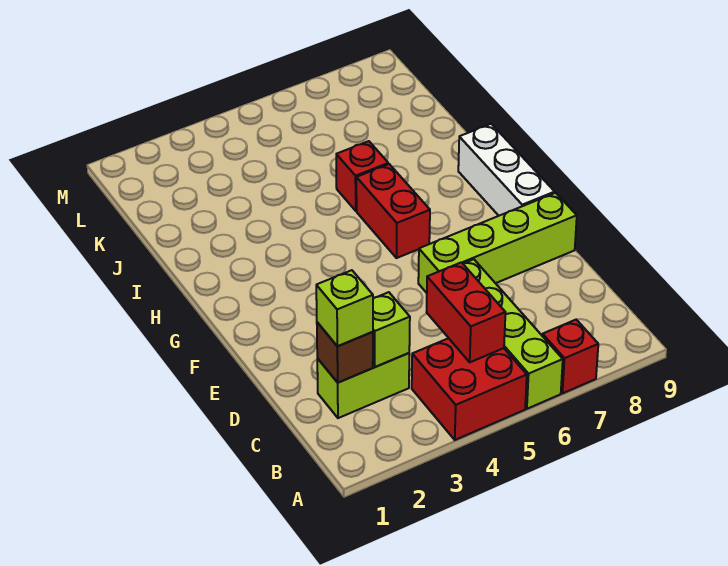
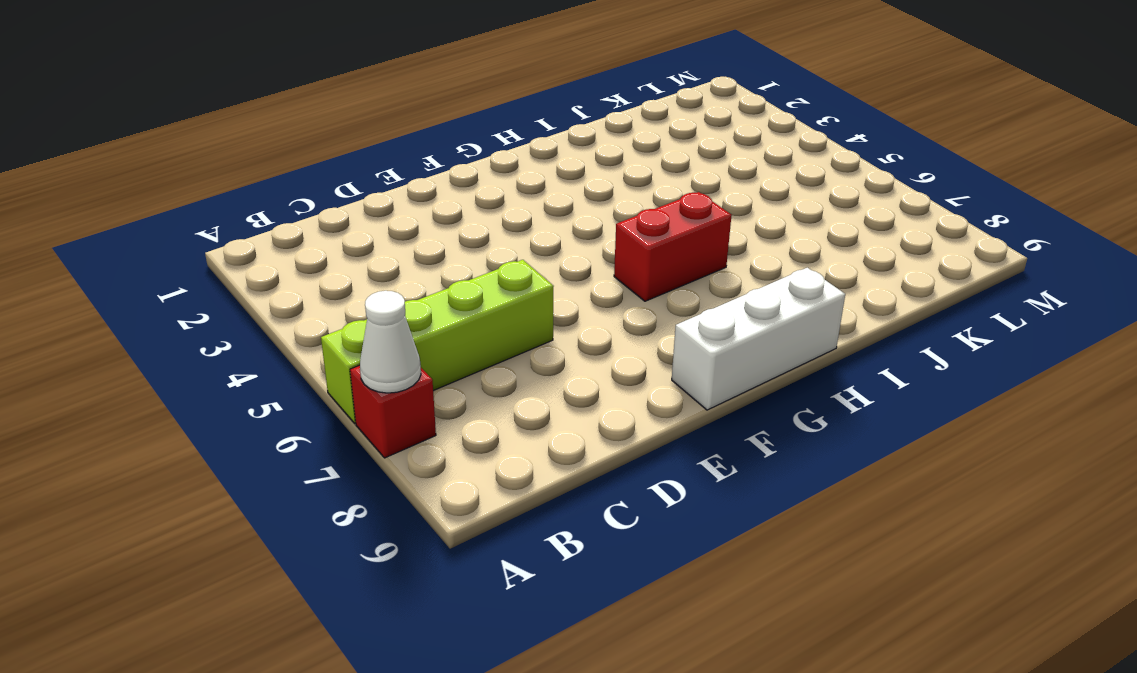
white 1x1 cone [360,291,421,393] -> none
none -> red 2x2 brick [412,338,527,440]
none -> lime 1x2 brick [317,353,409,418]
none -> lime 1x4 brick [418,193,577,293]

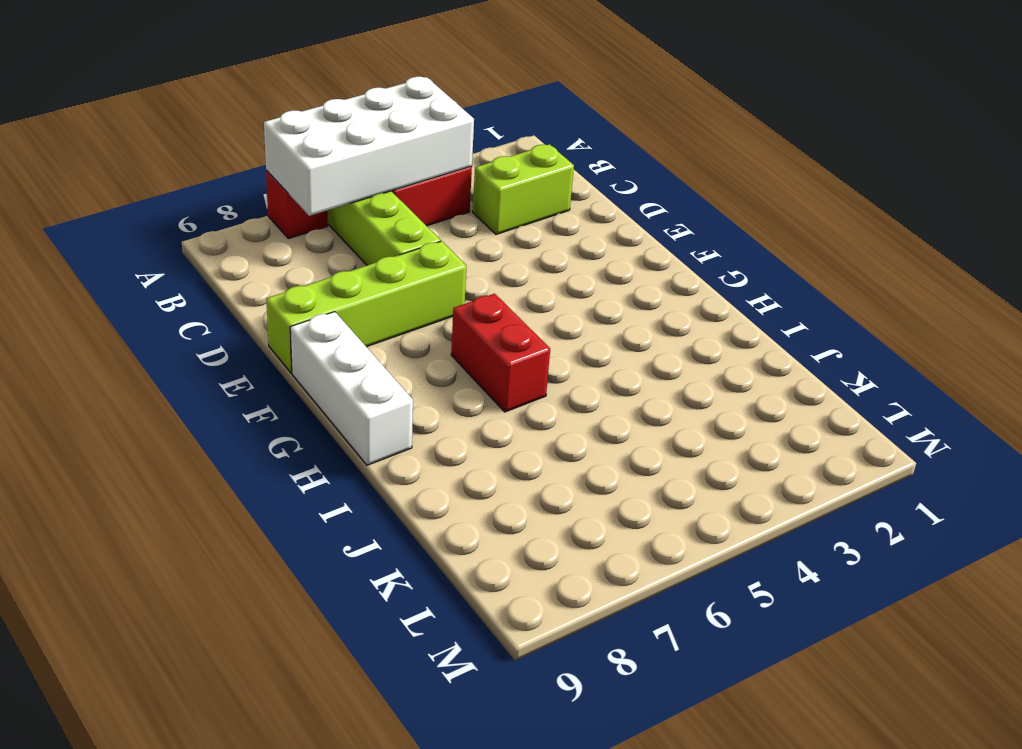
white 2x4 brick [264,77,474,216] -> red 1x2 brick [427,262,505,362]
none -> red 1x1 brick [336,141,388,211]
none -> brown 1x1 brick [317,322,373,383]
none -> lime 1x1 brick [373,292,410,367]

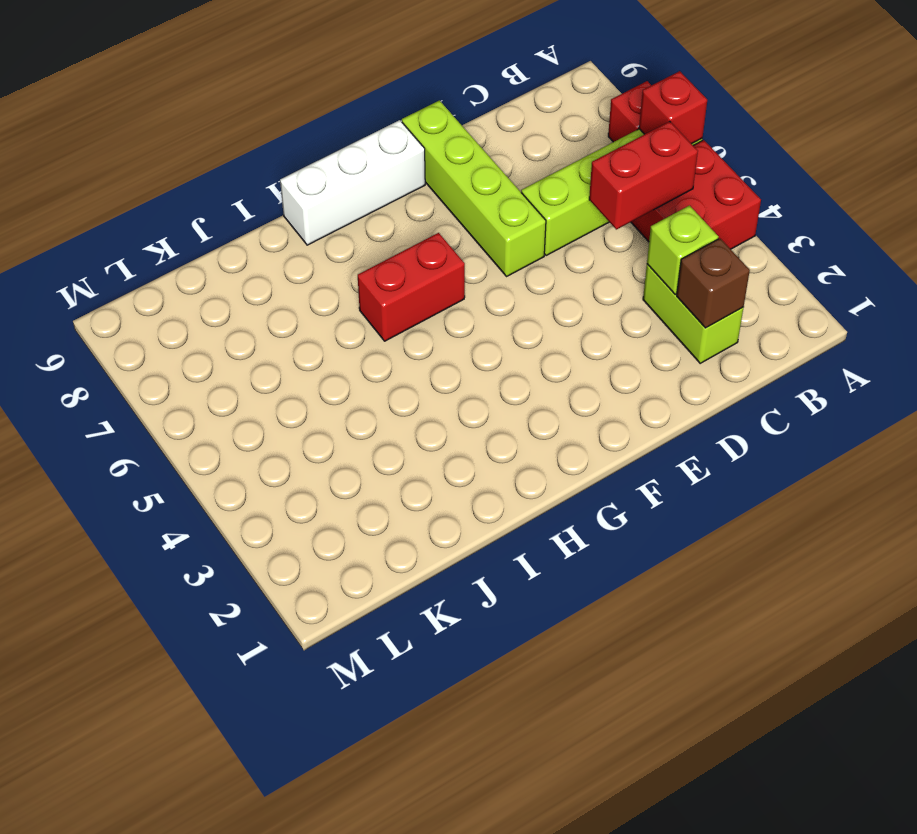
red 1x1 brick [639,71,707,144] -> red 1x1 brick moved to [336,141,388,211]
none -> lime 1x1 brick [316,270,373,346]

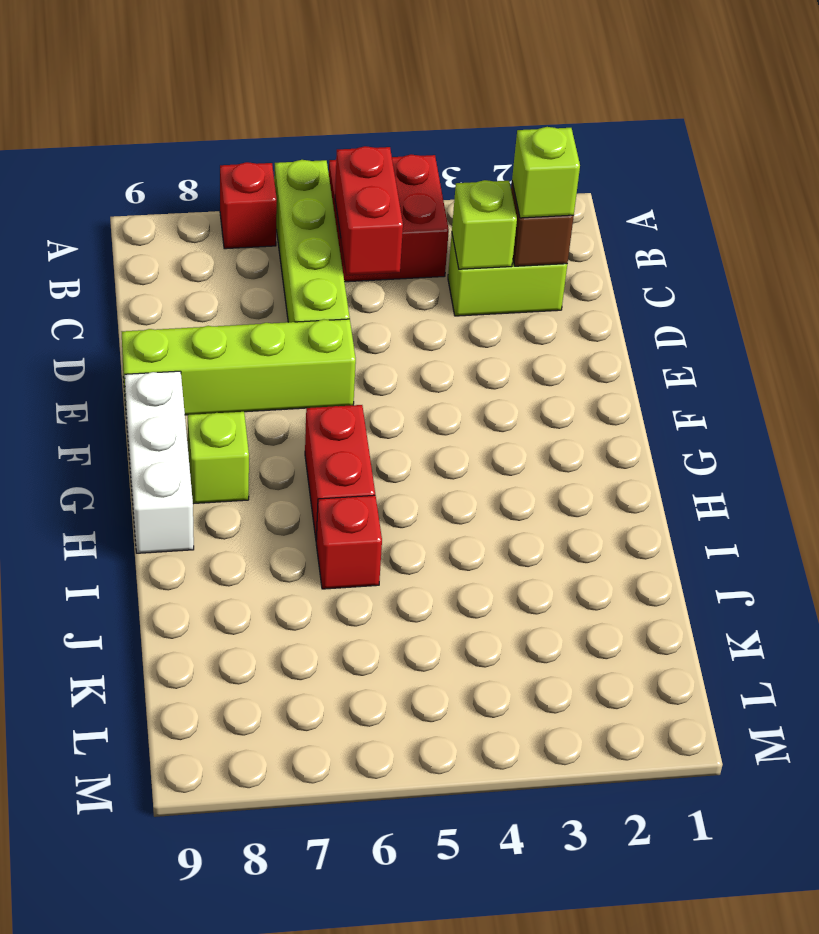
lime 1x1 brick [188,412,249,504] -> none

